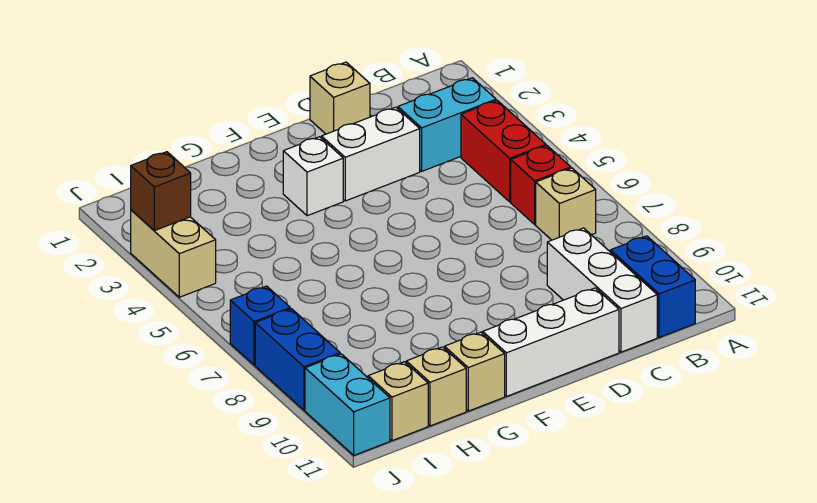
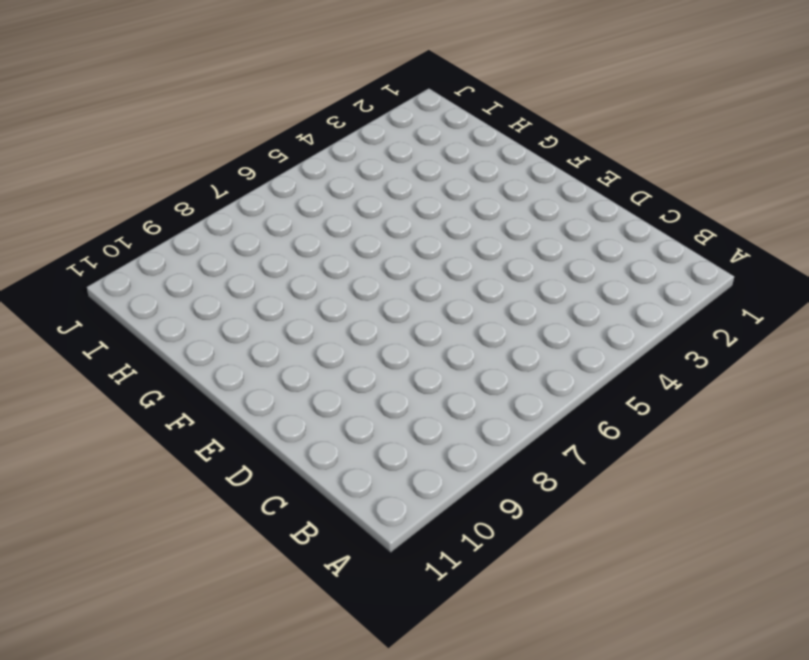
none -> cyan 1x2 brick [398,78,496,171]
none -> red 1x2 brick [461,100,546,202]
none -> red 1x1 brick [511,146,571,224]

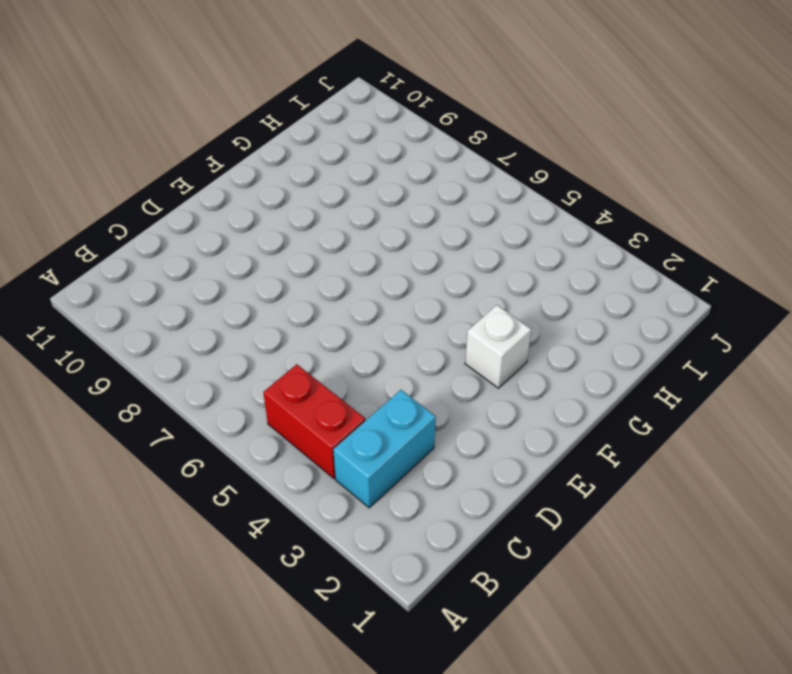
none -> red 1x1 brick [511,146,571,224]
none -> tan 1x1 brick [536,168,596,240]
none -> blue 1x2 brick [610,236,695,337]

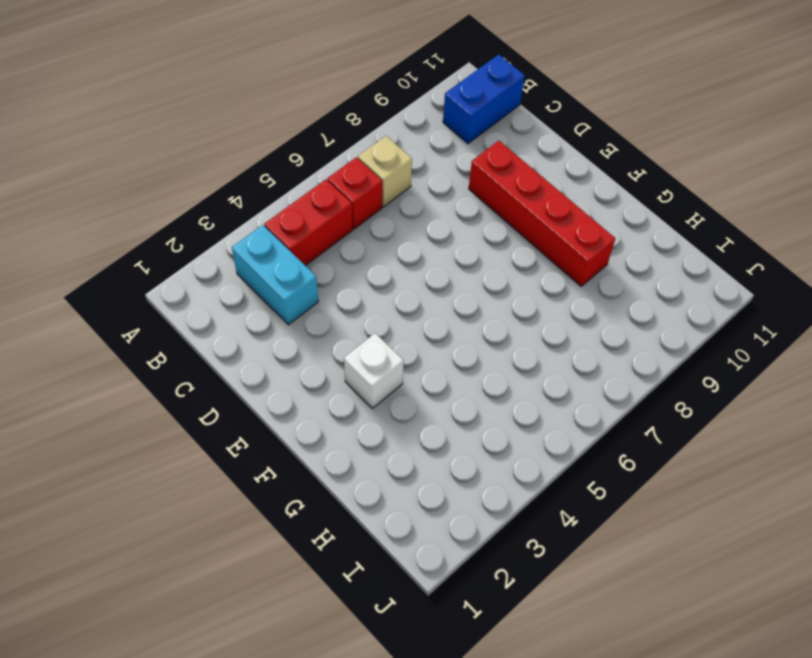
red 1x4 brick [469,141,615,286] -> none
none -> white 1x3 brick [547,228,657,352]
none -> tan 1x1 brick [310,62,370,134]
none -> white 1x2 brick [322,107,420,201]

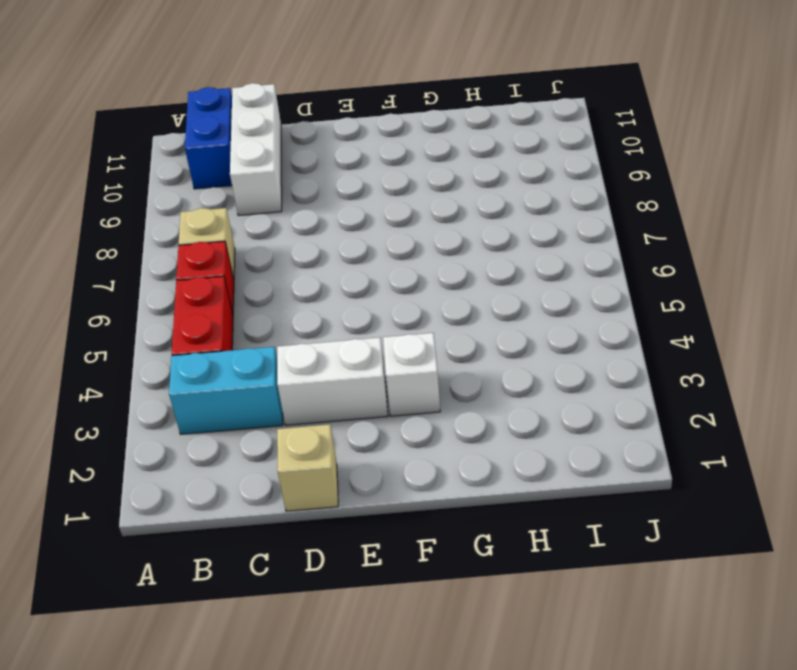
none -> white 1x3 brick [483,288,619,396]
none -> tan 1x1 brick [445,332,505,411]
none -> tan 1x1 brick [406,347,466,426]

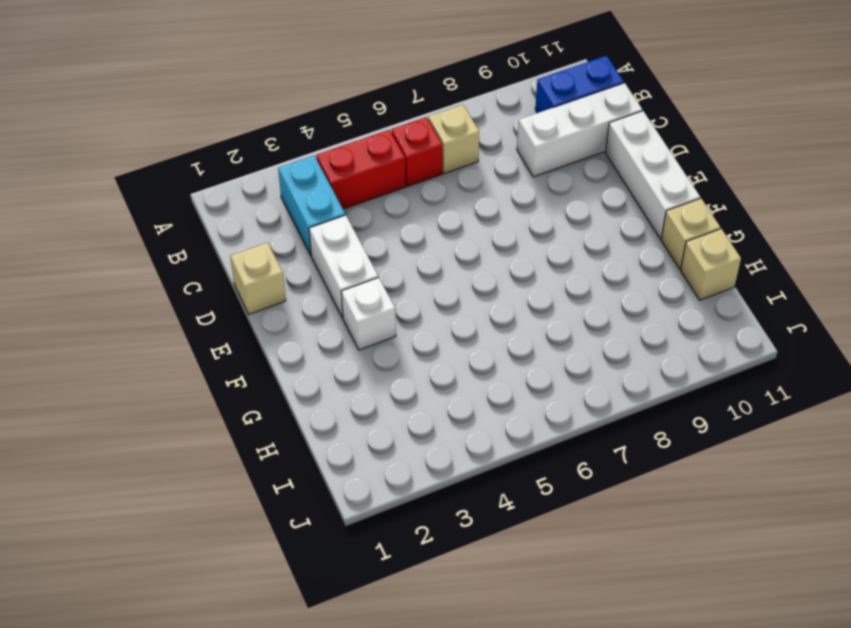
none -> tan 1x1 brick [368,362,428,441]
none -> tan 1x2 brick [131,210,216,297]
none -> blue 1x1 brick [230,286,290,365]

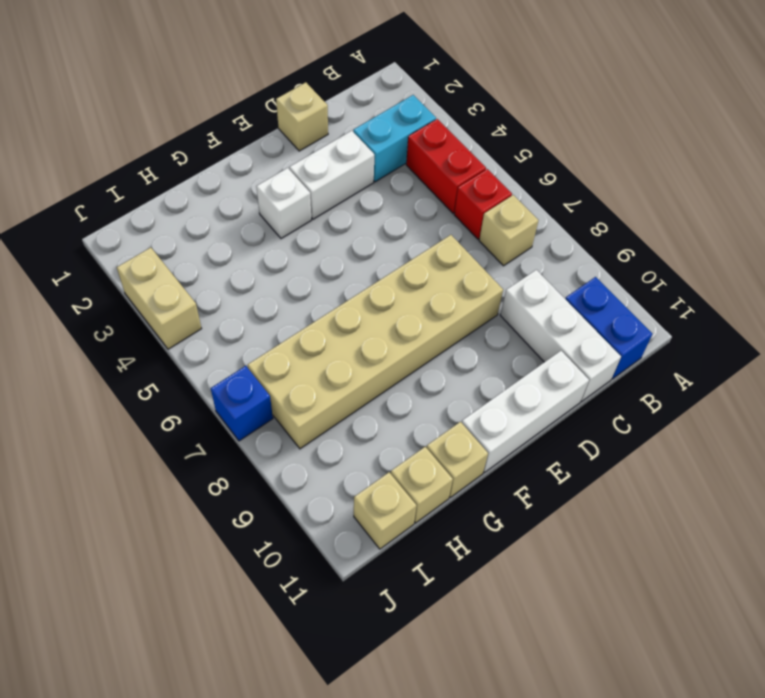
tan 2x6 brick [248,235,503,449] -> none
none -> blue 1x2 brick [255,309,340,410]
none -> cyan 1x2 brick [305,354,390,455]
none -> brown 1x1 brick [131,152,191,231]

